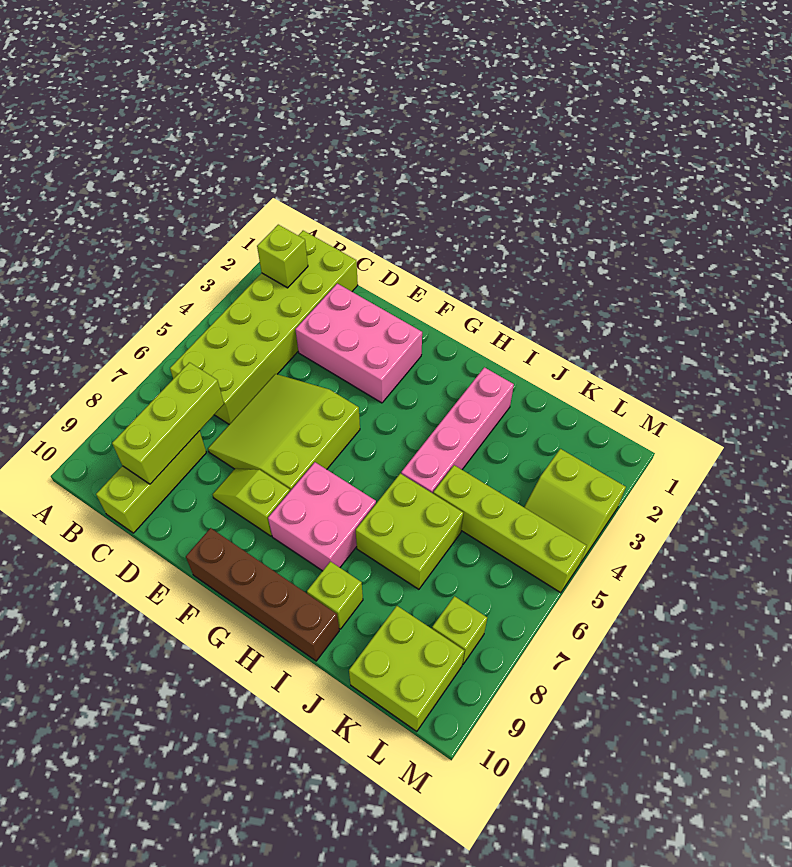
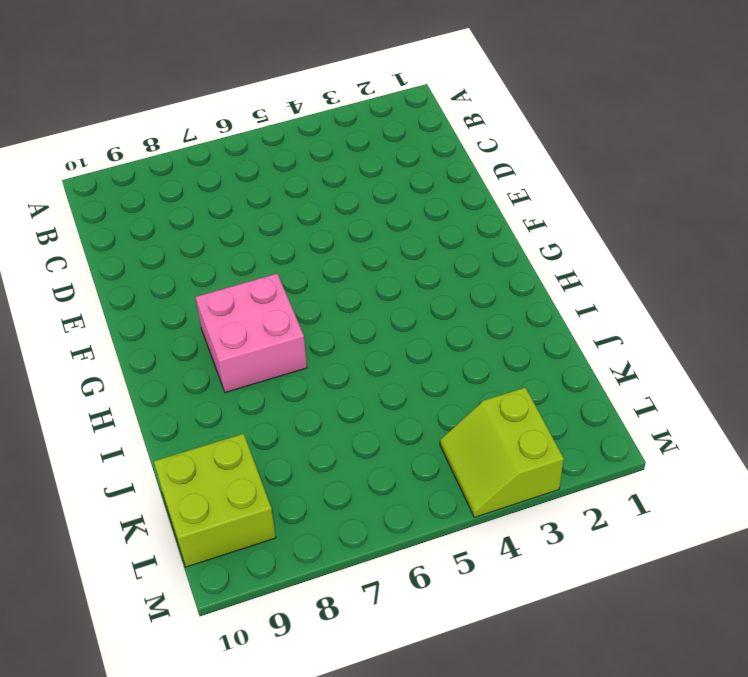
none -> lime 2x6 brick [170,231,358,424]
none -> lime 1x3 brick [96,431,206,533]
none -> pink 2x3 brick [295,284,422,403]

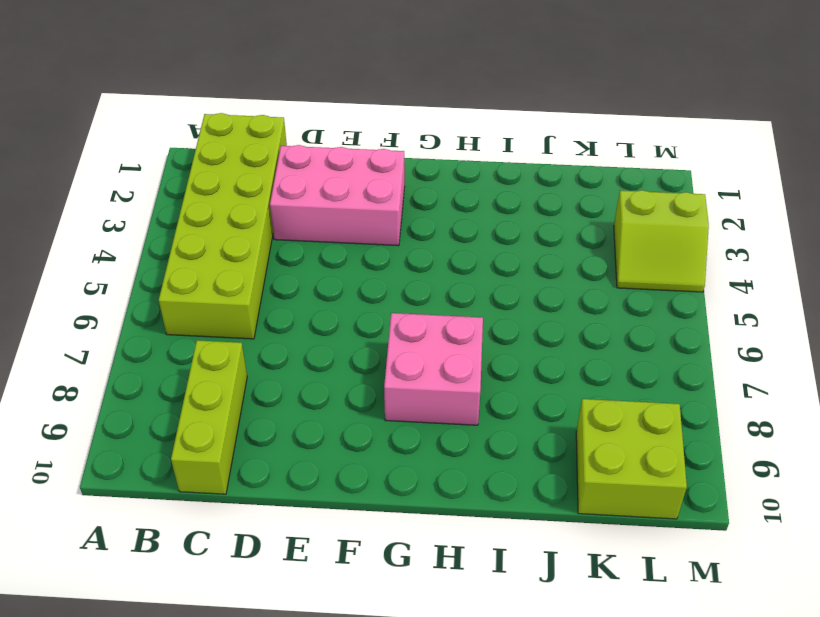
none -> lime 3x3 slope [208,374,360,491]
none -> lime 1x2 slope [213,468,290,536]
none -> brown 1x4 brick [186,528,339,661]

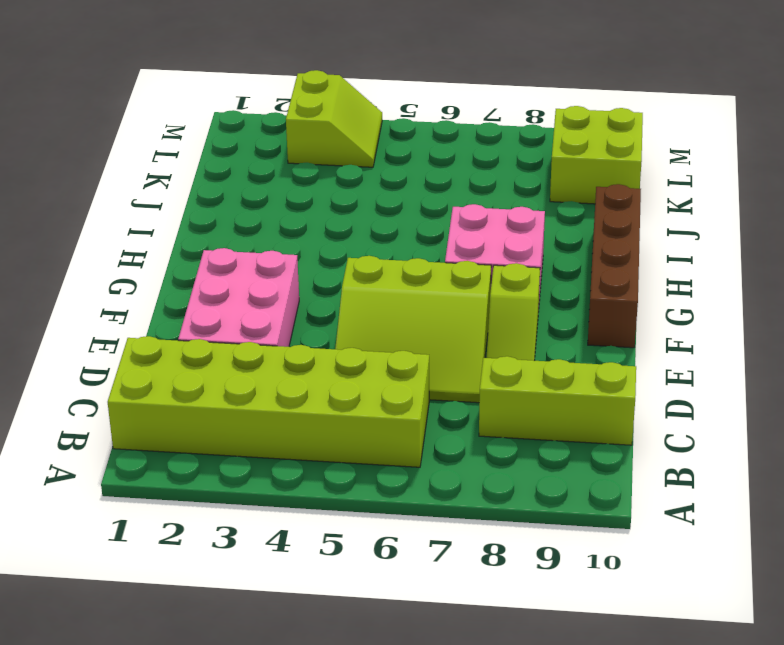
none -> pink 1x4 brick [401,367,514,493]
none -> lime 2x2 brick [356,473,463,589]
none -> lime 1x1 brick [307,561,363,629]

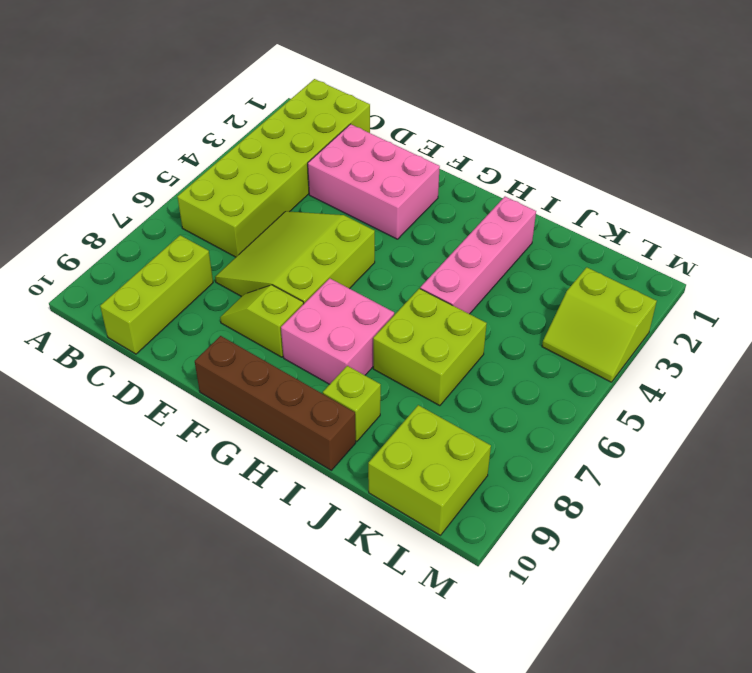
none -> lime 1x4 brick [433,465,587,593]
none -> lime 1x1 brick [432,596,487,664]
none -> lime 1x1 brick [257,225,308,288]

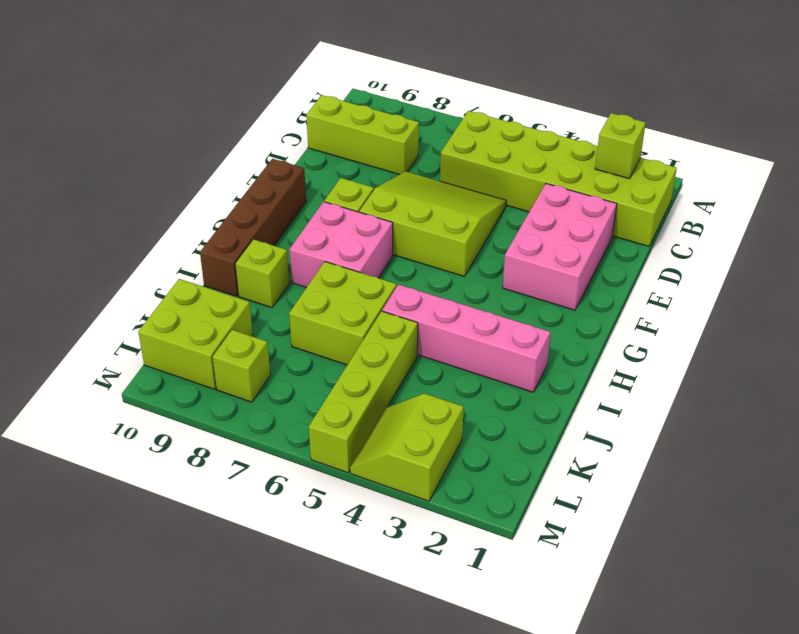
none -> lime 1x3 brick [112,362,224,484]

